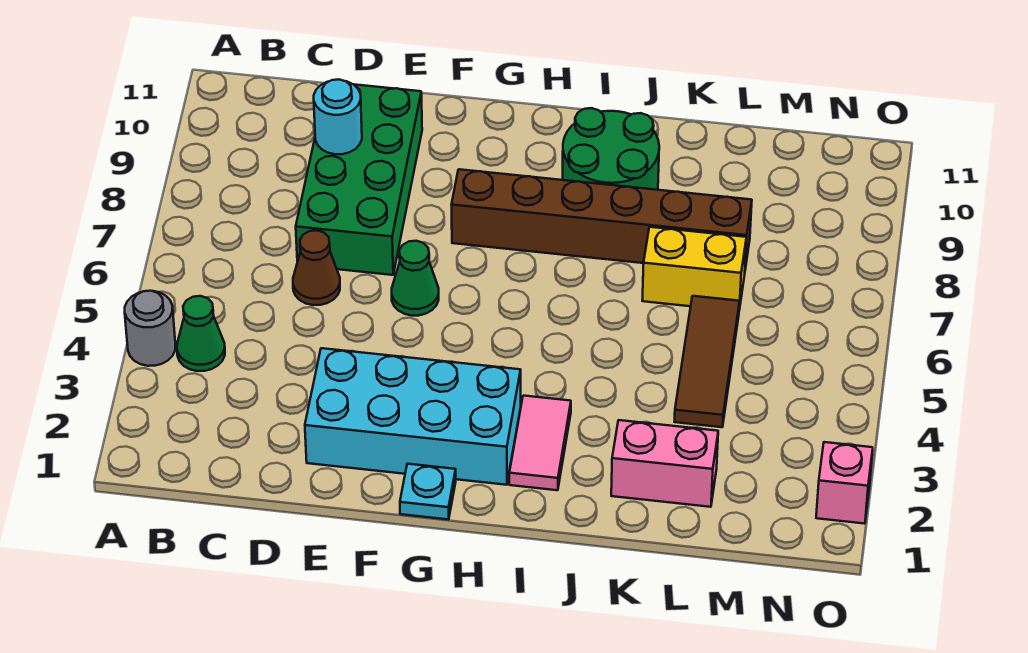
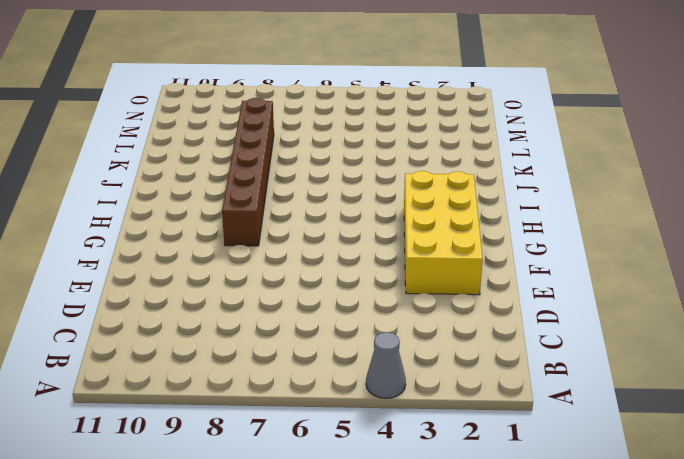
grey 1x1 cone [366,332,406,398] -> grey 1x1 round brick [125,291,175,366]
yellow 2x4 brick [404,171,483,295] -> cyan 2x4 brick [305,348,521,485]
none -> green 1x1 cone [177,296,225,371]
none -> brown 1x1 cone [293,230,340,305]
none -> green 2x4 brick [296,84,422,275]

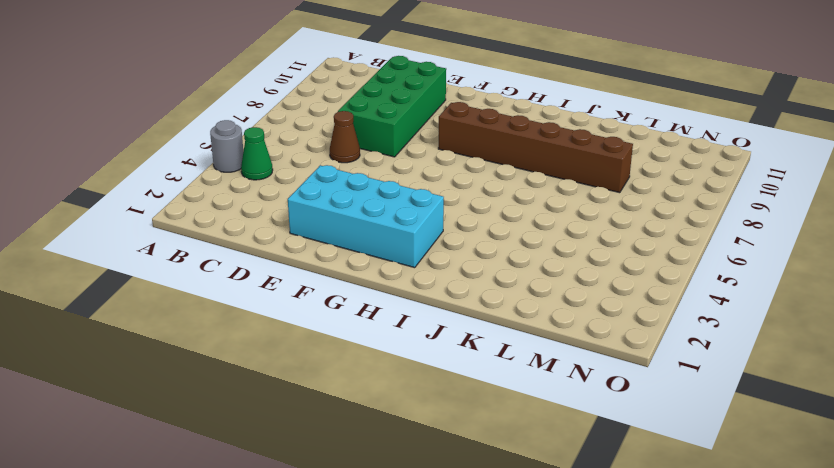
none -> green 1x1 cone [392,241,439,316]
none -> cyan 1x1 plate [400,464,456,520]
none -> pink 1x2 tile [509,396,571,490]

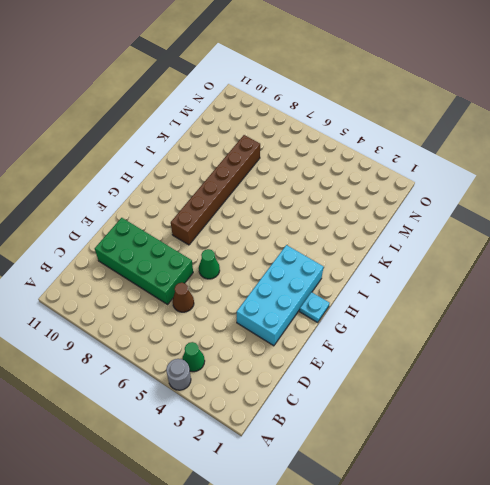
none -> pink 1x2 tile [509,396,571,490]
none -> green 2x2 round brick [563,108,659,190]
none -> pink 1x2 brick [611,420,718,507]

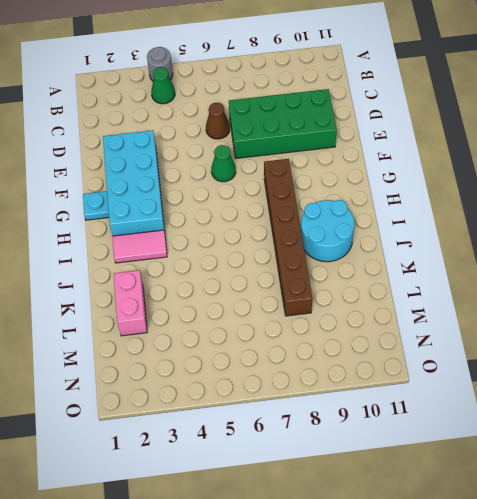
cyan 2x2 round brick [301,200,354,262] -> green 2x2 round brick [563,108,659,190]
none -> yellow 1x2 brick [642,227,746,310]
none -> brown 1x3 tile [674,296,740,427]
none -> pink 1x1 brick [816,442,873,524]

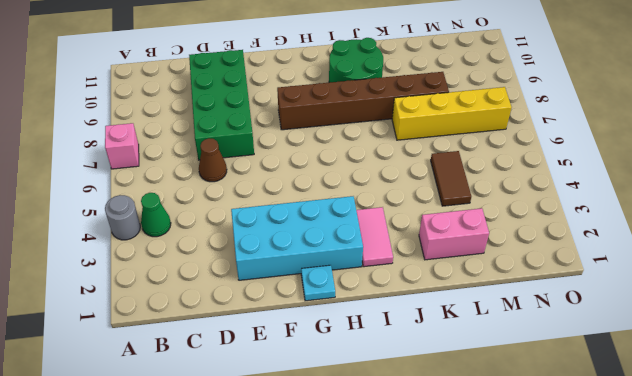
pink 1x1 brick [105,123,139,169] -> pink 1x1 brick moved to [816,442,873,524]
yellow 1x4 brick [392,87,512,140] -> yellow 1x2 brick [642,227,746,310]
brown 1x2 tile [431,151,471,206] -> brown 1x3 tile [674,296,740,427]
none -> green 1x1 cone [392,241,439,316]
none -> cyan 1x1 round brick [314,80,362,154]

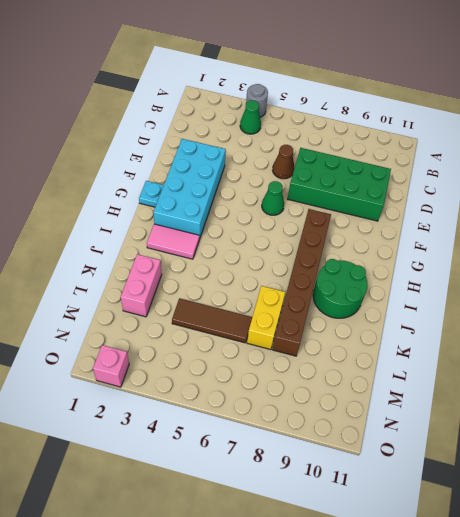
none -> cyan 1x1 round brick [314,80,362,154]

